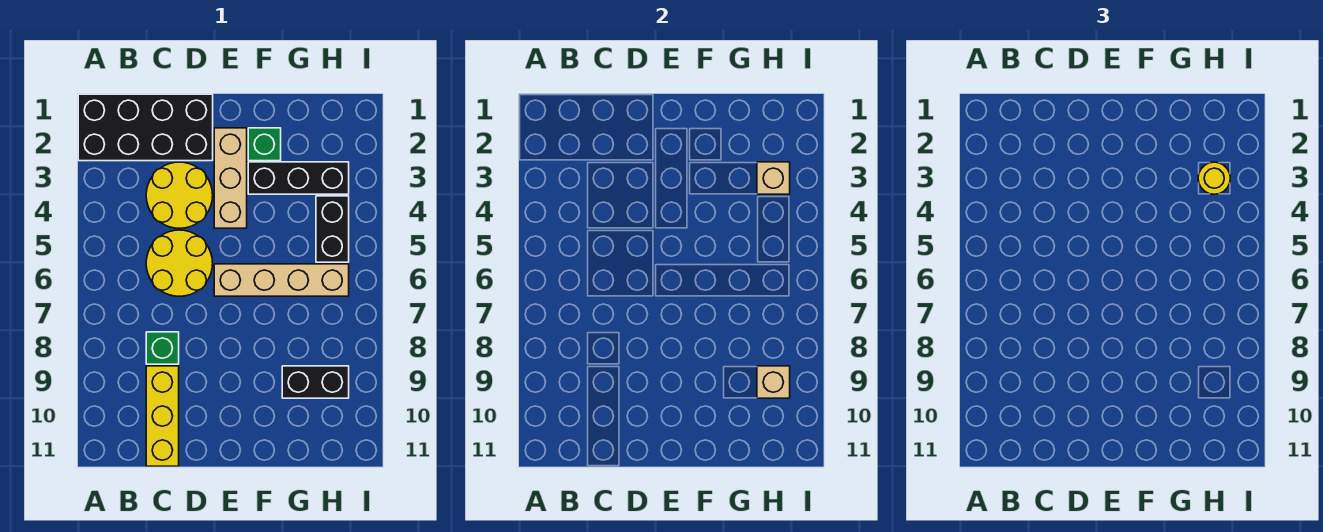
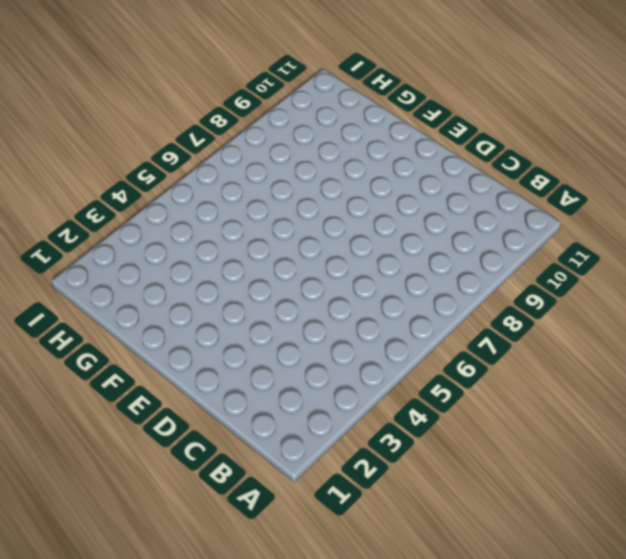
none -> black 2x4 brick [78,94,213,161]
none -> yellow 2x2 round brick [146,162,213,228]
none -> yellow 2x2 round brick [146,230,213,296]

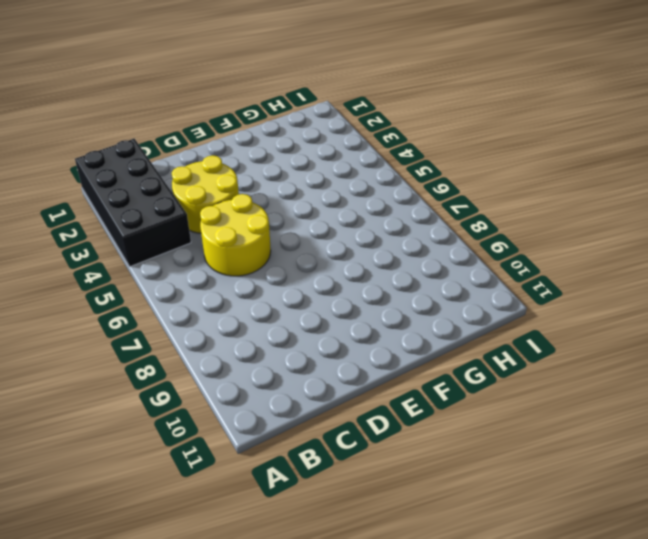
black 2x4 brick [75,139,191,267] -> black 2x4 brick turned to [78,94,213,161]
none -> green 1x1 brick [146,332,179,364]
none -> yellow 1x3 brick [146,366,179,466]
none -> tan 1x3 brick [214,128,247,228]

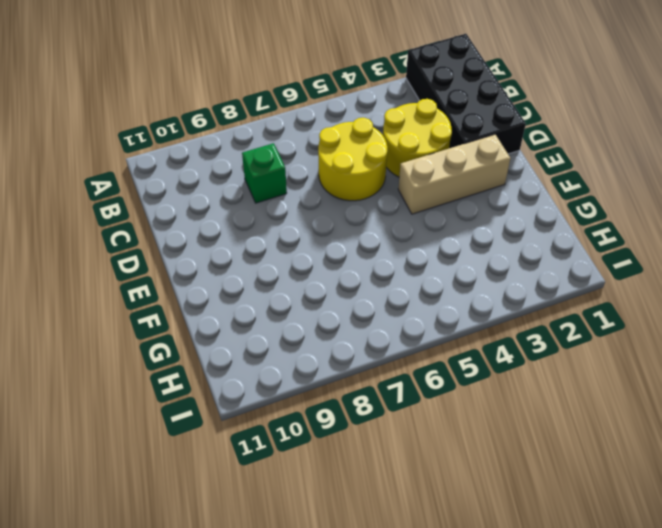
none -> yellow 1x3 brick [146,366,179,466]
none -> tan 1x4 brick [214,264,349,296]
none -> green 1x1 brick [248,128,281,161]

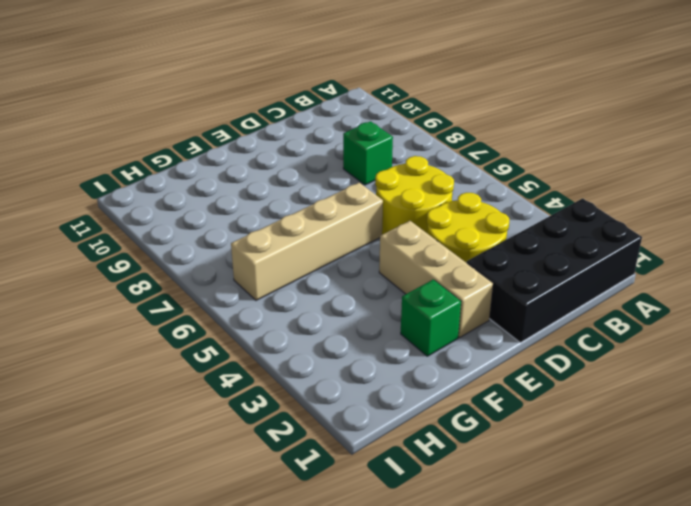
none -> yellow 1x3 brick [146,366,179,466]
none -> black 1x3 brick [248,162,349,194]
none -> black 1x2 brick [282,366,349,398]

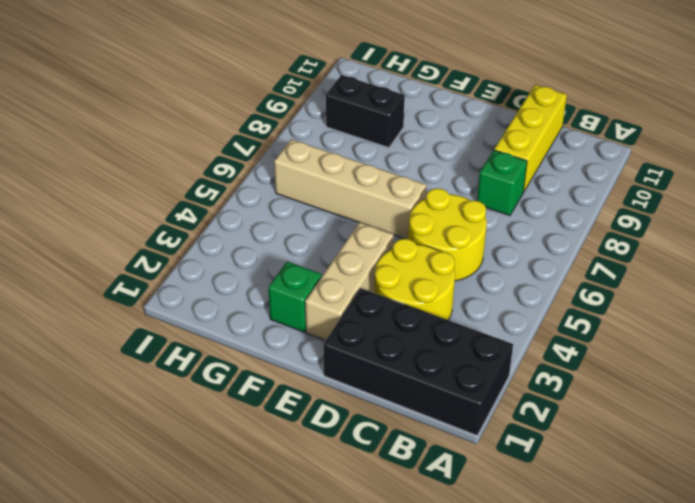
none -> black 1x3 brick [248,162,349,194]
none -> black 1x2 brick [316,196,349,262]
none -> tan 1x1 brick [757,162,790,194]

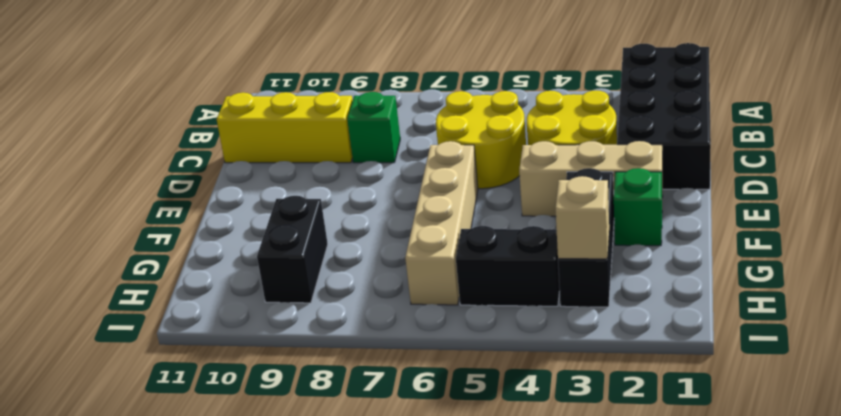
none -> tan 1x1 brick [757,366,790,398]
none -> yellow 1x1 round brick [1198,162,1230,194]

